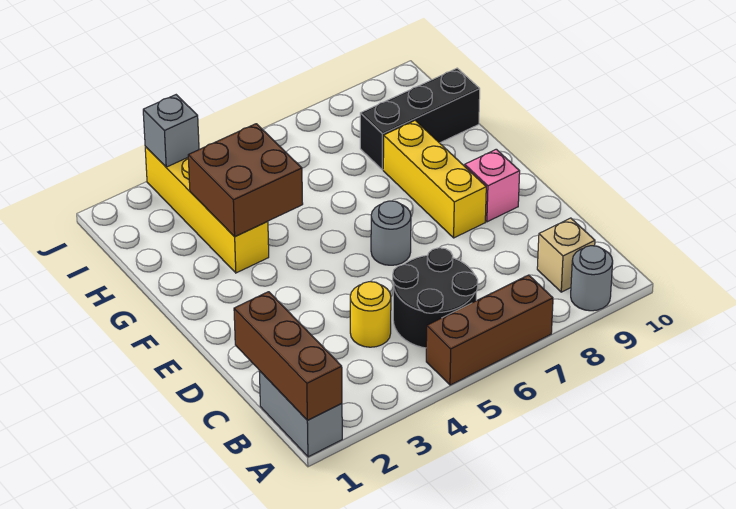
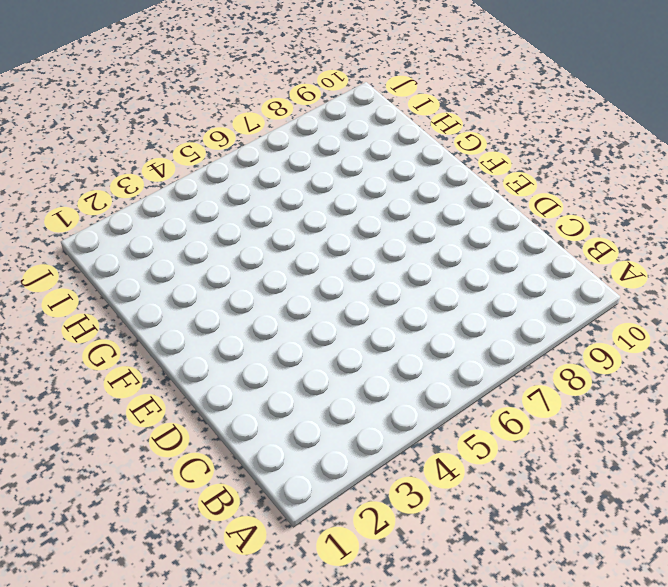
none -> grey 1x2 brick [259,371,342,457]
none -> brown 1x3 brick [426,275,553,385]
none -> grey 1x1 round brick [571,246,613,311]

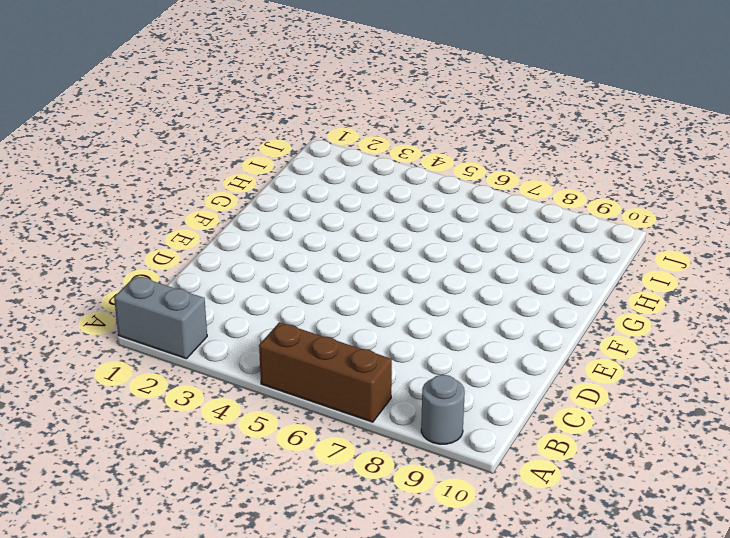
grey 1x2 brick [114,276,207,359] -> grey 1x2 brick turned to [259,371,342,457]
none -> black 2x2 round brick [393,248,478,348]
none -> tan 1x1 brick [537,218,595,292]
none -> yellow 1x1 round brick [350,282,391,347]

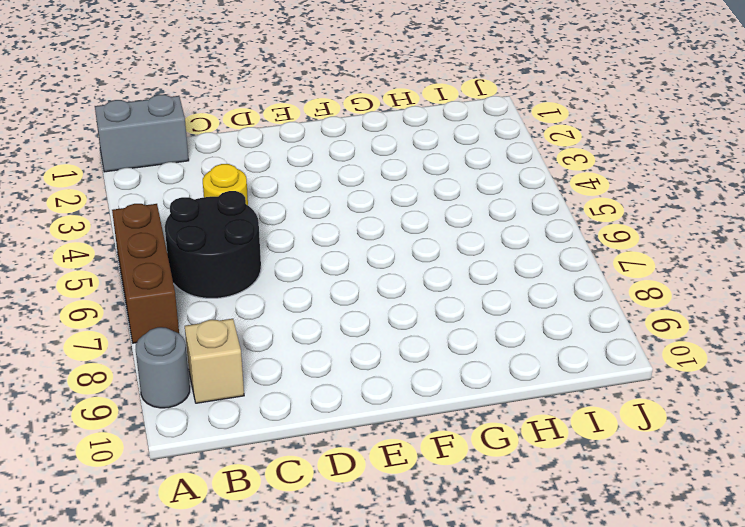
none -> grey 1x1 round brick [371,201,411,265]
none -> yellow 1x3 brick [383,121,486,238]
none -> pink 1x1 brick [465,149,520,222]

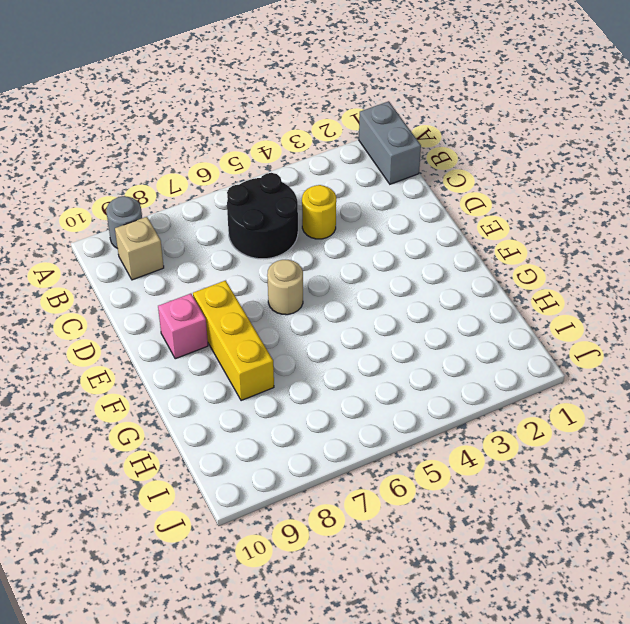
tan 1x1 round brick [267,260,303,315] -> grey 1x1 round brick [371,201,411,265]
none -> brown 1x3 brick [426,275,553,385]
none -> yellow 1x4 brick [145,147,269,273]
none -> black 1x3 brick [360,68,480,170]

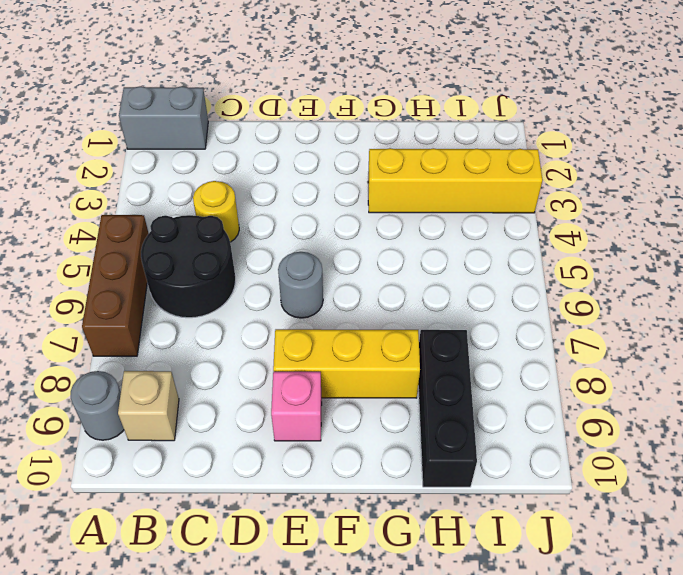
none -> brown 1x3 brick [234,292,342,420]
none -> brown 2x2 brick [188,124,303,237]
none -> grey 1x1 brick [143,95,199,167]

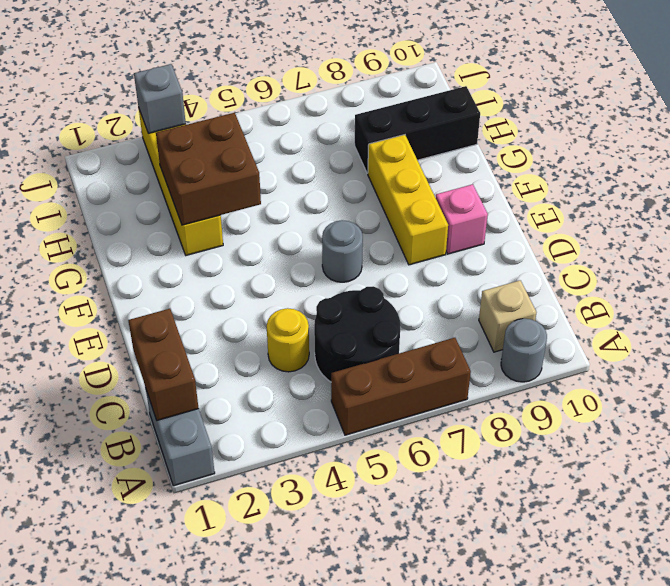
brown 1x2 brick [128,309,199,420] -> brown 1x3 brick [234,292,342,420]

